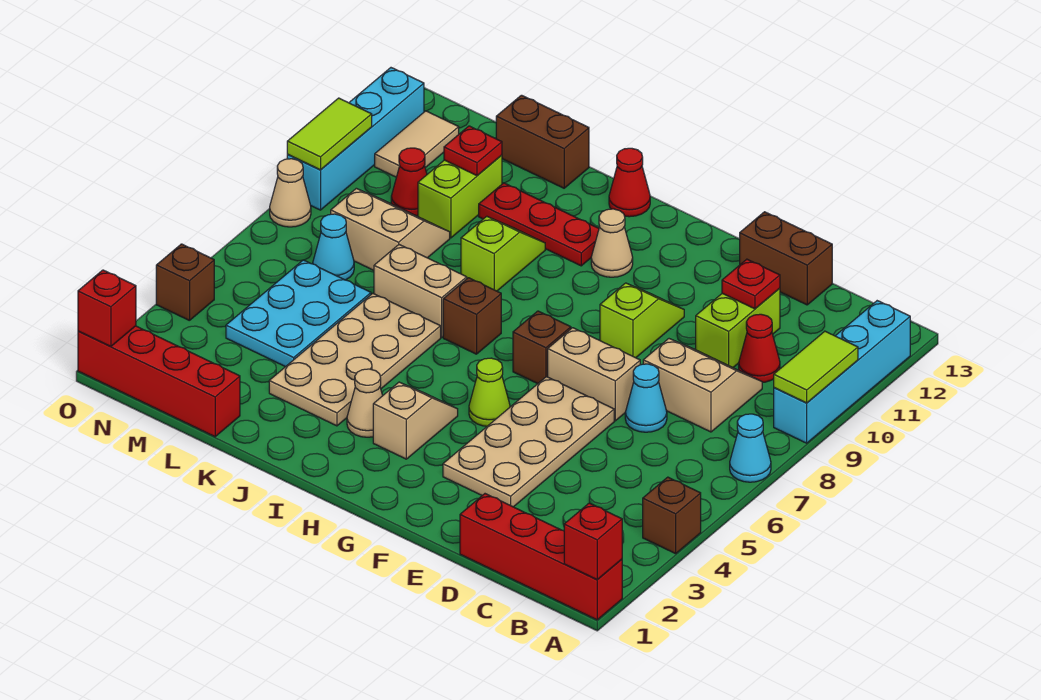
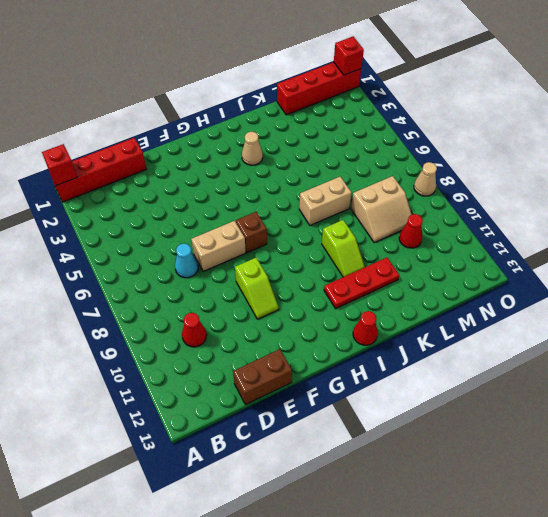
none -> brown 1x1 brick [643,477,701,554]
none -> cyan 1x1 cone [730,414,771,482]
none -> cyan 1x4 brick [774,301,910,443]
none -> tan 2x2 slope [643,339,762,432]

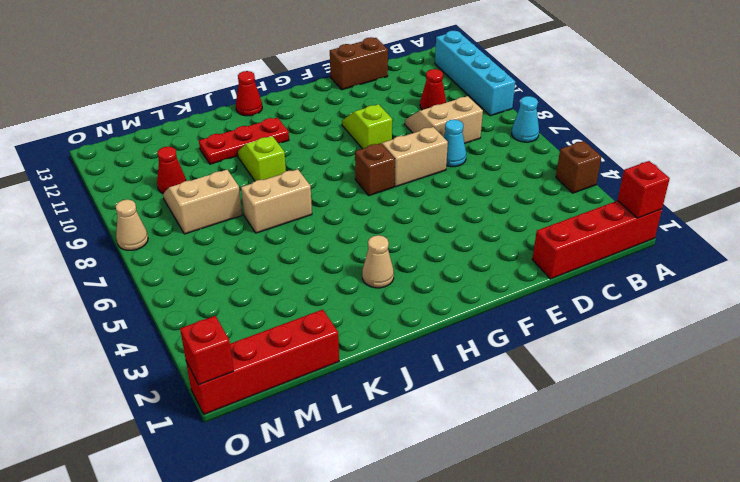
none -> lime 1x2 brick [696,288,780,367]
none -> tan 2x4 plate [443,377,614,507]
none -> lime 1x1 cone [469,358,510,426]
none -> tan 1x2 slope [373,382,458,459]

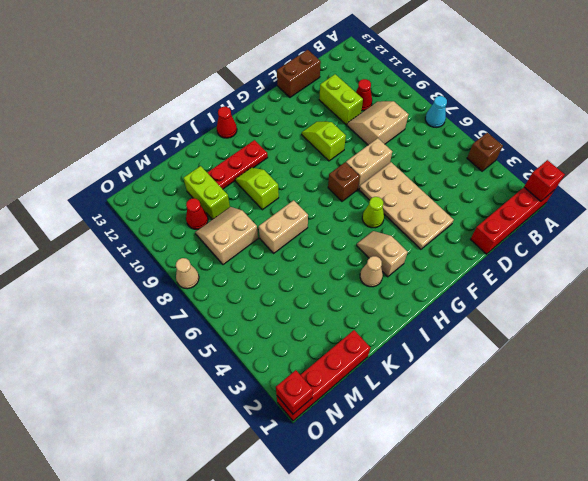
none -> cyan 1x4 brick [774,301,910,443]
none -> cyan 1x1 cone [625,364,667,432]
none -> tan 1x1 cone [591,209,633,277]
none -> brown 1x1 brick [443,278,501,354]

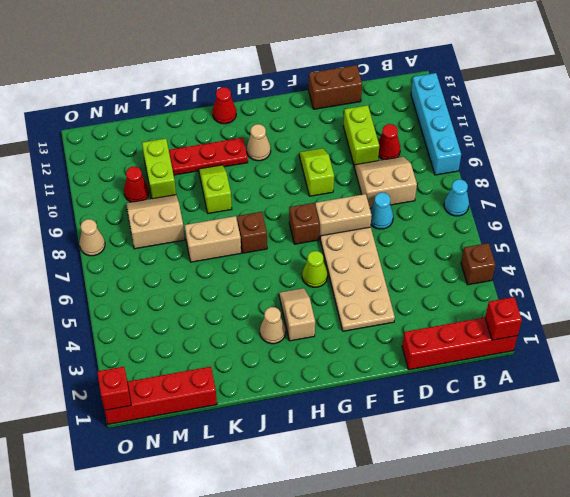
none -> tan 2x4 plate [269,293,441,426]
none -> brown 1x2 brick [496,95,589,188]
none -> cyan 2x3 plate [226,260,371,367]
none -> cyan 1x1 cone [313,214,354,280]

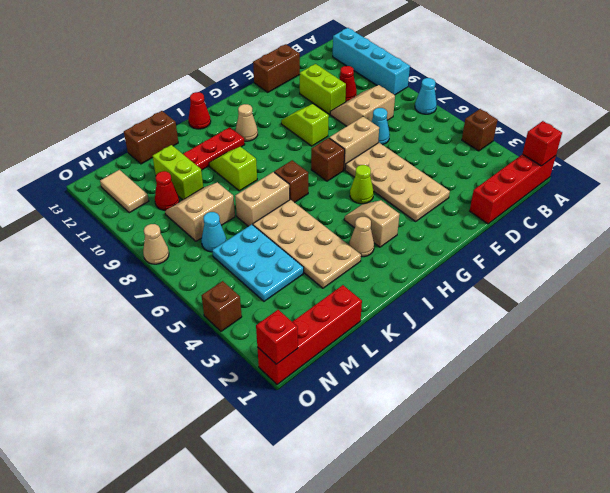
none -> cyan 1x4 brick [287,68,424,210]
none -> lime 1x2 tile [774,331,858,403]
none -> red 1x1 plate [722,259,780,309]
none -> red 1x1 plate [444,126,502,175]

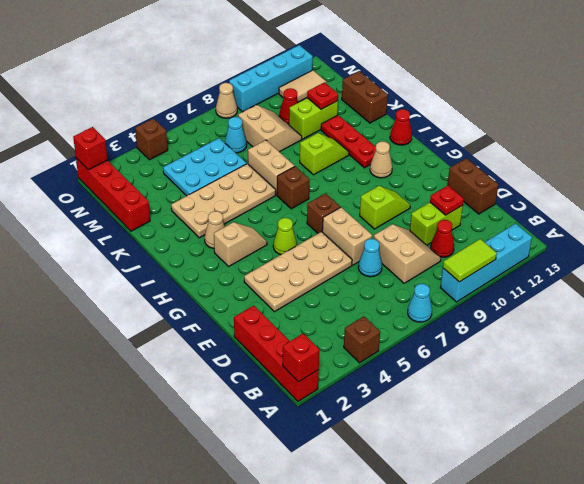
none -> lime 1x2 tile [287,98,372,170]

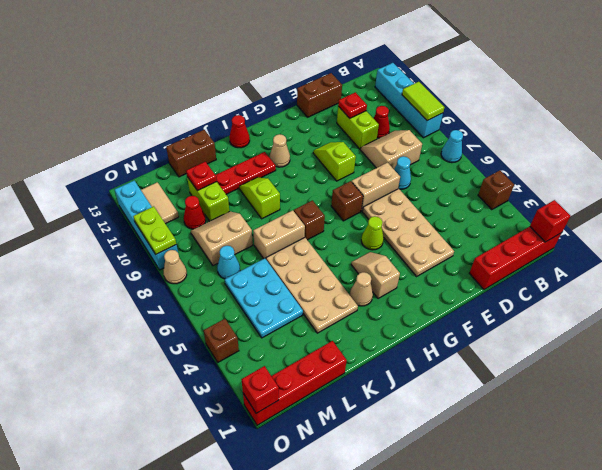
lime 1x2 plate [133,206,176,254] -> lime 1x2 tile [287,98,372,170]

